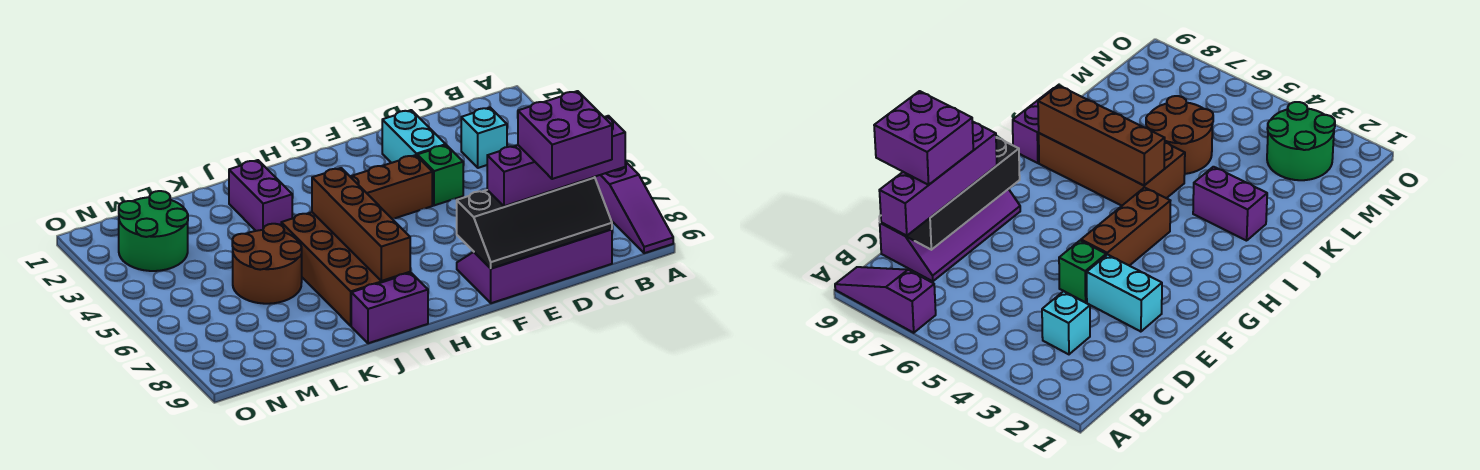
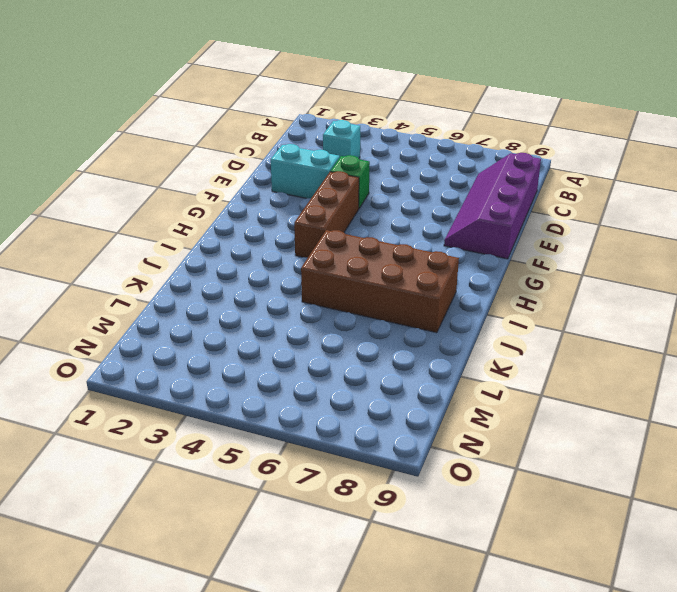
none -> purple 1x3 slope [595,161,673,253]
none -> purple 1x2 brick [351,273,428,343]
none -> purple 1x2 brick [229,160,292,231]

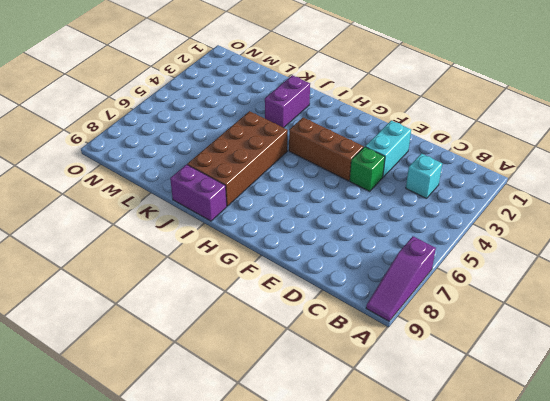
none -> purple 2x4 slope [457,229,612,303]
none -> brown 2x2 round brick [232,224,302,304]
none -> green 2x2 round brick [119,191,188,271]

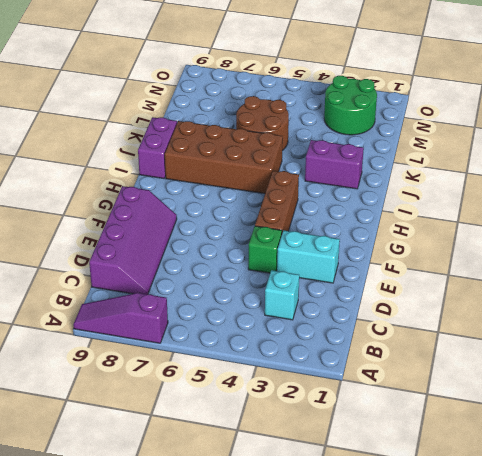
none -> black 2x4 slope [457,177,612,269]
none -> brown 1x4 brick [312,168,410,281]
none -> purple 1x4 brick [487,116,625,206]

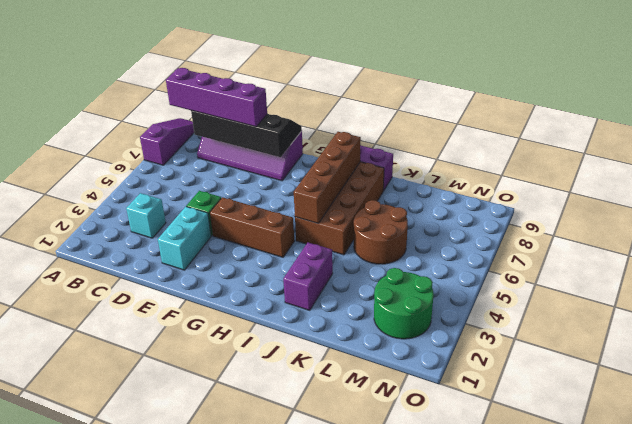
none -> purple 2x2 brick [518,91,612,179]

